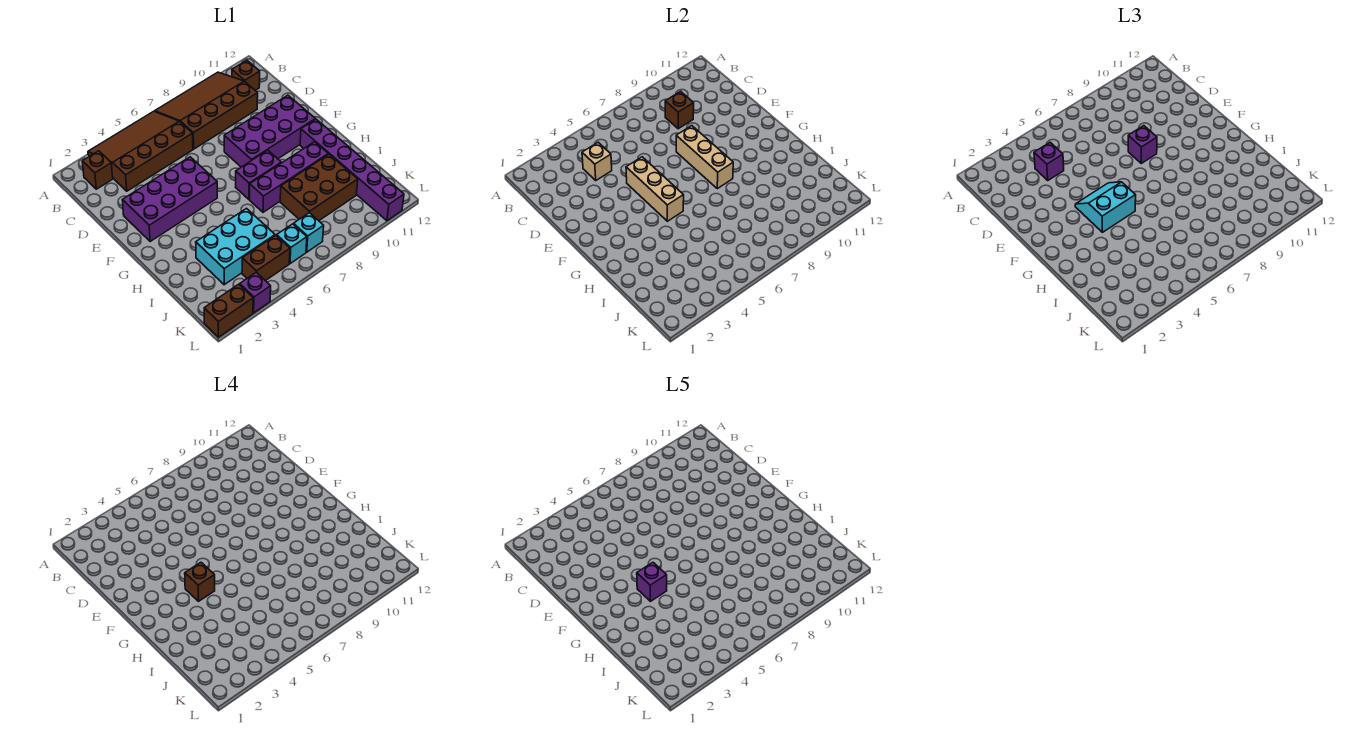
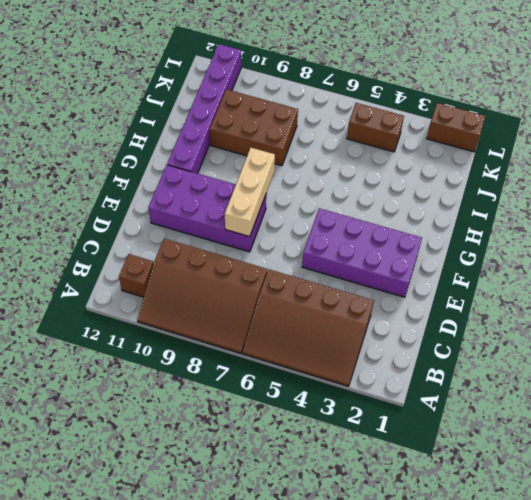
none -> brown 1x1 brick [82,151,113,189]
none -> purple 1x2 brick [236,150,281,199]
none -> purple 1x4 brick [250,142,328,212]

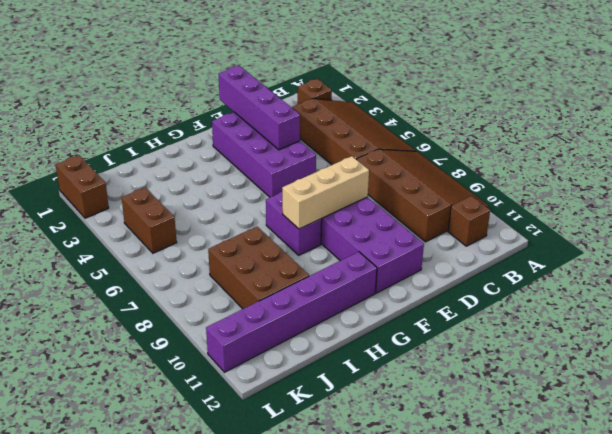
purple 1x4 brick [218,66,300,150] -> purple 1x4 brick moved to [250,142,328,212]
none -> cyan 2x3 brick [196,209,275,285]
none -> cyan 1x1 brick [277,224,307,264]
none -> cyan 1x1 brick [293,213,324,252]

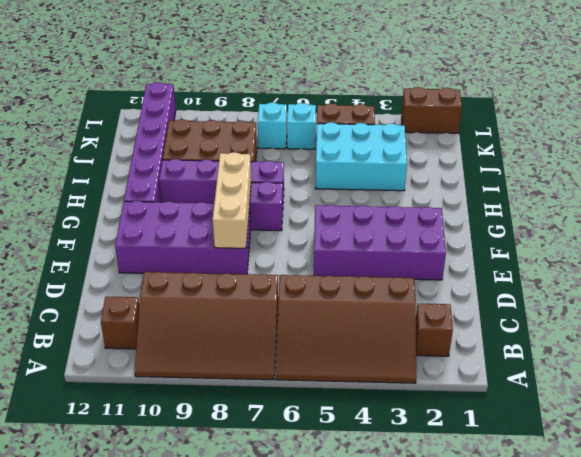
none -> purple 1x1 brick [240,272,271,313]
none -> tan 1x1 brick [582,142,612,180]
none -> brown 1x1 brick [665,91,694,129]

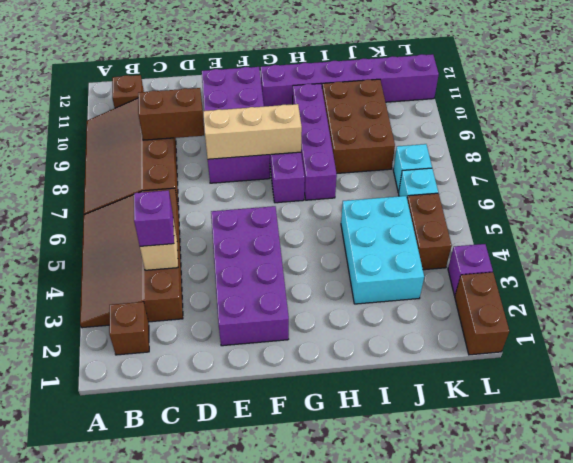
brown 1x2 brick [138,88,204,140] -> brown 1x1 brick [665,91,694,129]
none -> tan 1x3 brick [626,157,684,221]
none -> purple 1x1 brick [1128,126,1157,163]
none -> cyan 2x2 slope [1075,182,1136,232]

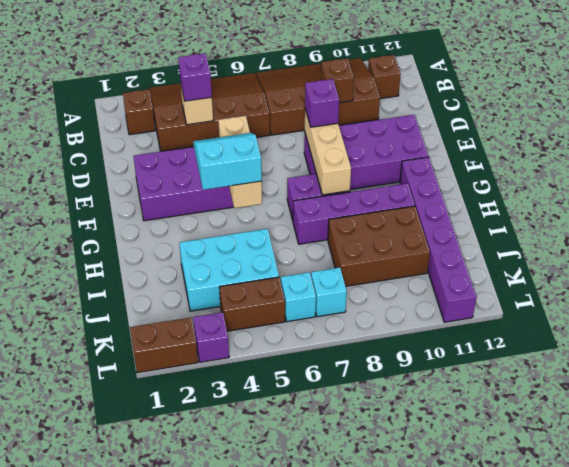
none -> brown 1x1 brick [185,562,215,601]
none -> purple 1x1 brick [637,562,667,601]

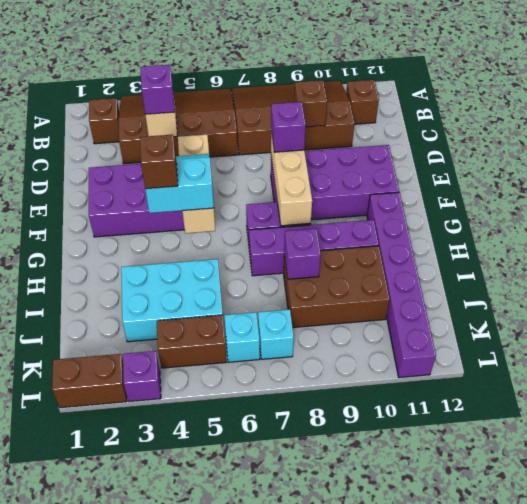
purple 1x1 brick [284,229,321,279] -> purple 1x1 brick moved to [637,562,667,601]

